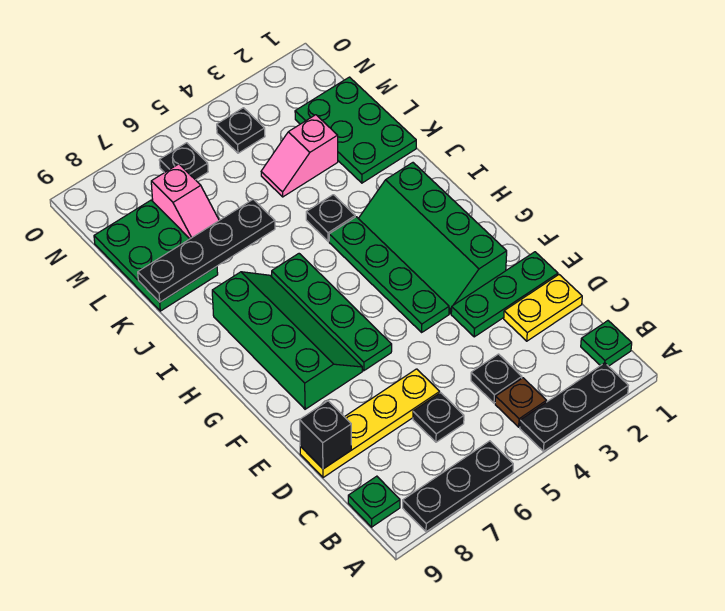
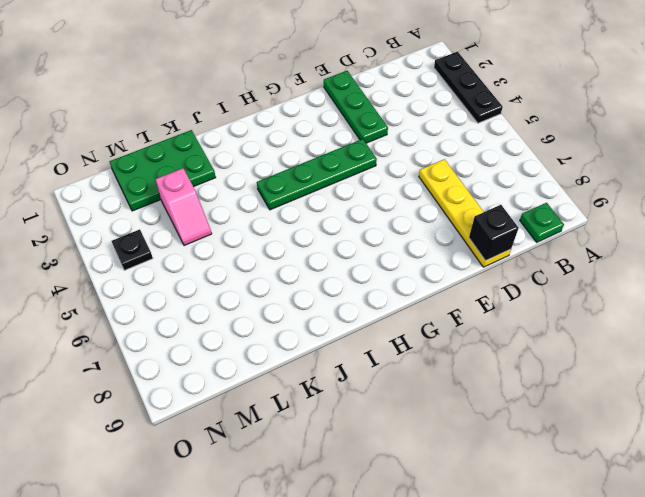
none -> black 1x3 plate [403,441,513,532]
none -> green 1x1 plate [581,321,632,366]
none -> brown 1x1 plate [495,378,546,427]

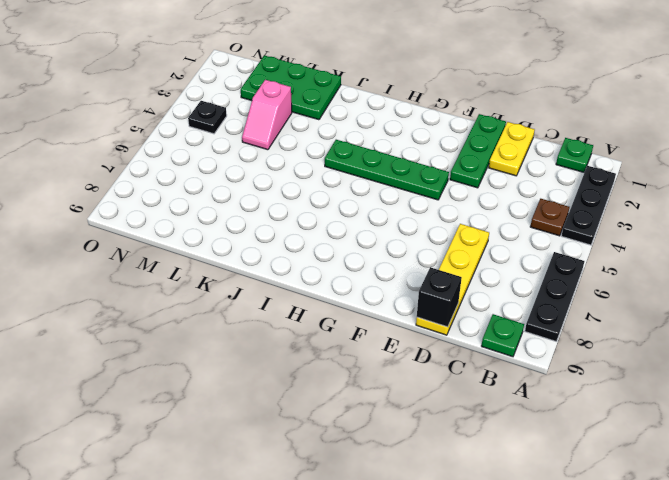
none -> black 1x1 plate [471,354,522,403]
none -> black 1x1 plate [413,393,464,442]
none -> green 2x4 slope [358,163,507,314]

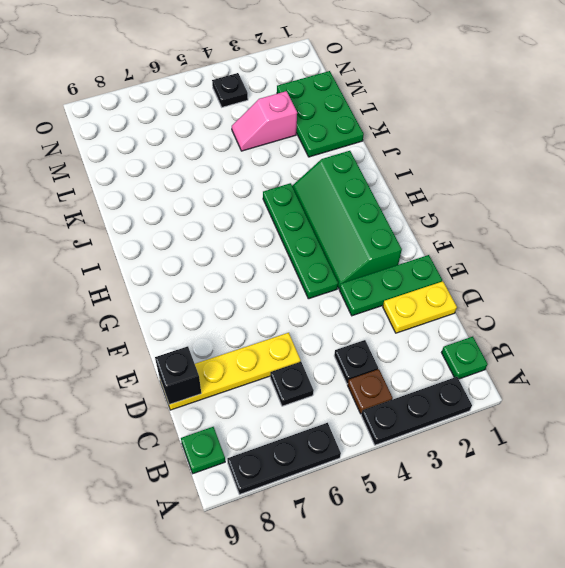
none -> green 1x4 plate [272,254,392,371]
none -> green 2x4 slope [212,272,362,409]
none -> black 1x1 plate [306,195,355,241]

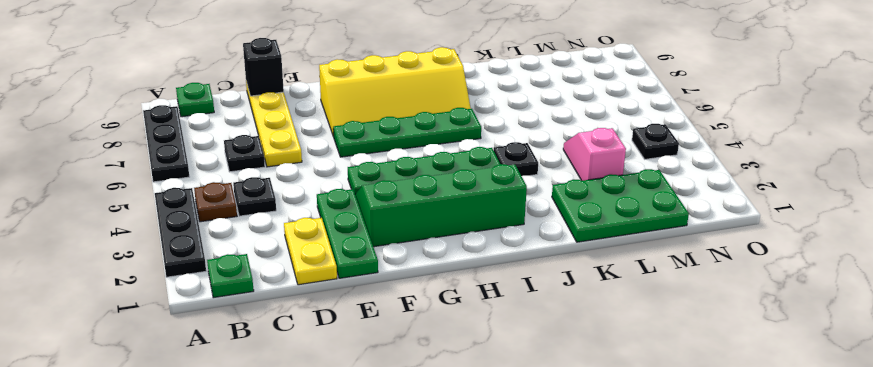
yellow 2x4 slope [319,47,471,137] -> green 2x4 slope [212,272,362,409]
none -> green 2x3 plate [94,200,218,311]
none -> pink 1x2 slope [151,164,219,239]
none -> black 1x1 plate [159,143,208,180]

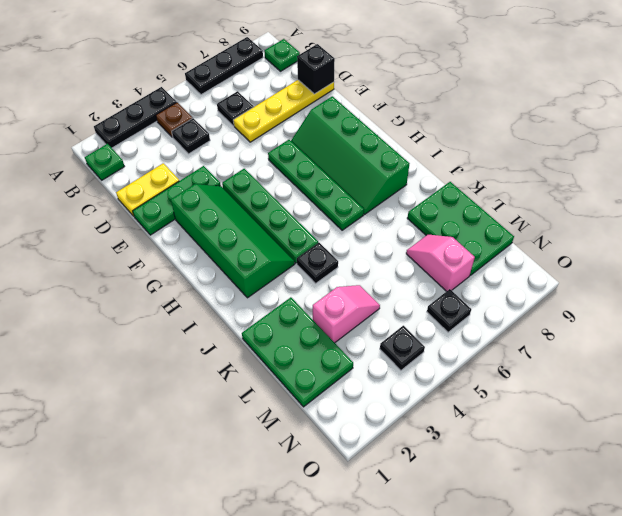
none -> black 1x4 plate [138,199,275,302]

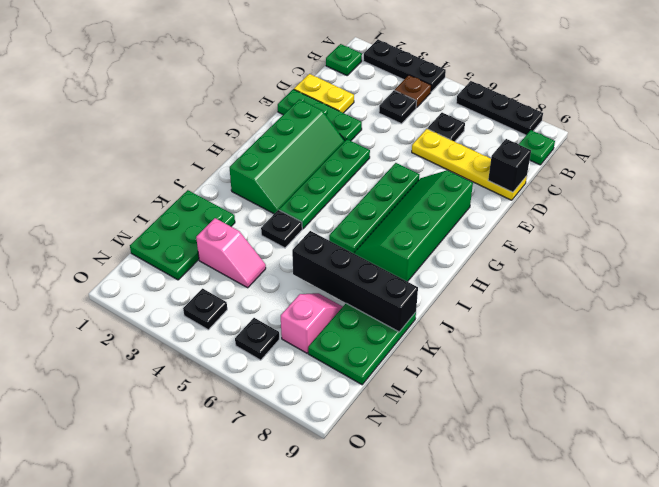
black 1x4 brick [292,231,418,332] -> black 1x4 plate [138,199,275,302]

